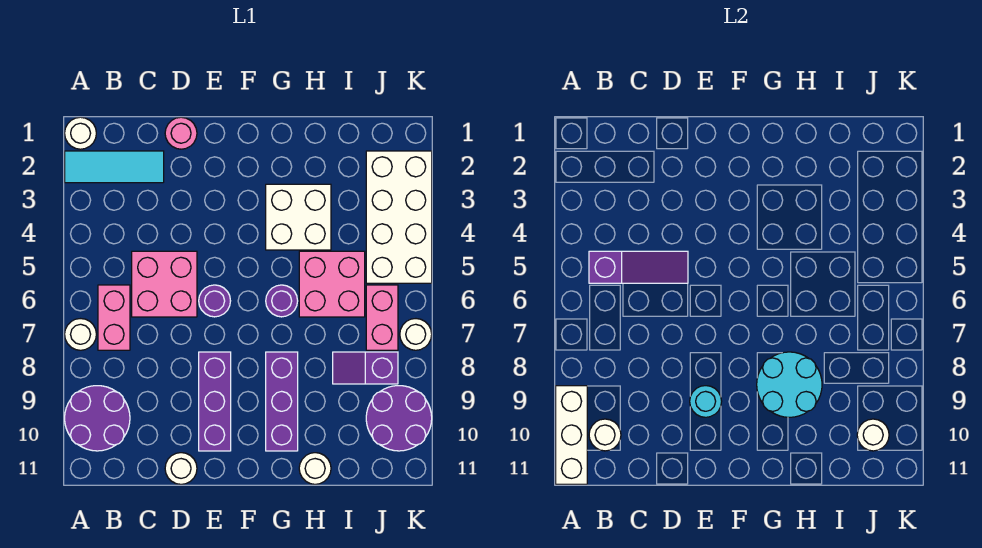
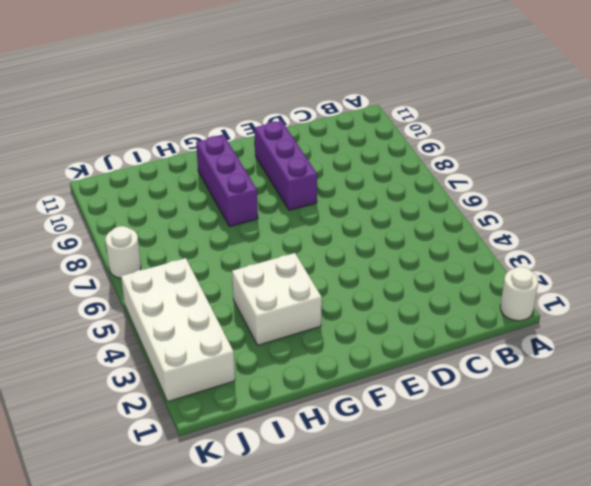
none -> cyan 1x3 tile [65,151,164,183]
none -> white 1x1 round brick [65,319,96,350]
none -> purple 2x2 round brick [65,386,130,451]

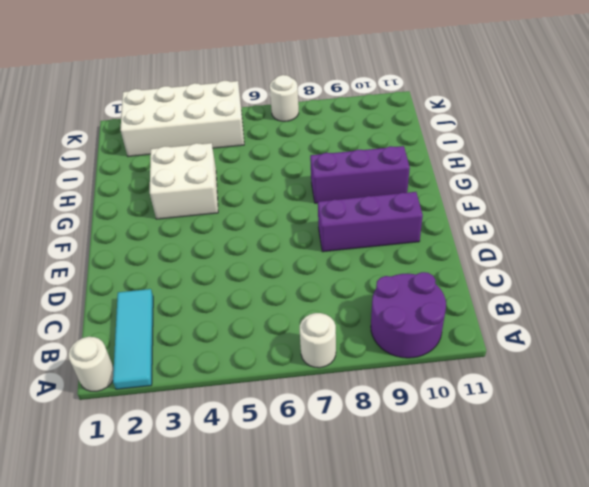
none -> pink 1x2 brick [98,285,130,350]
none -> pink 2x2 brick [132,251,197,317]
none -> pink 1x1 round brick [165,117,197,149]

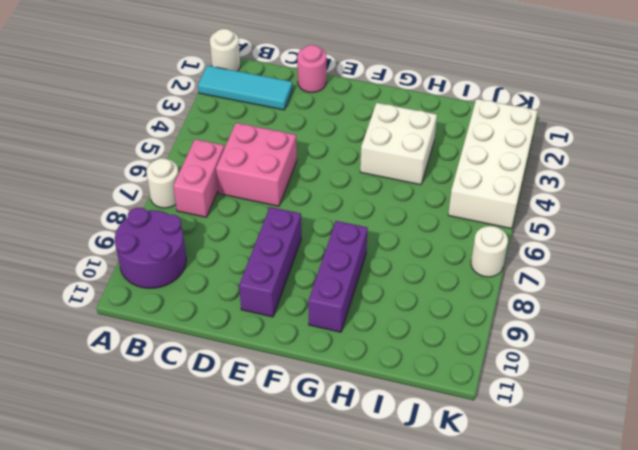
none -> white 1x1 round brick [165,453,197,484]
none -> purple 1x1 round brick [199,285,230,317]
none -> purple 1x1 round brick [266,285,298,317]

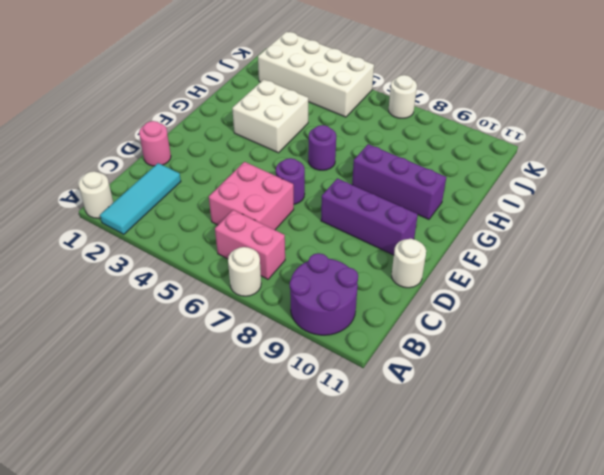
none -> pink 2x2 brick [299,251,365,317]
none -> white 1x1 round brick [299,453,331,484]
none -> purple 1x2 slope [333,352,398,384]

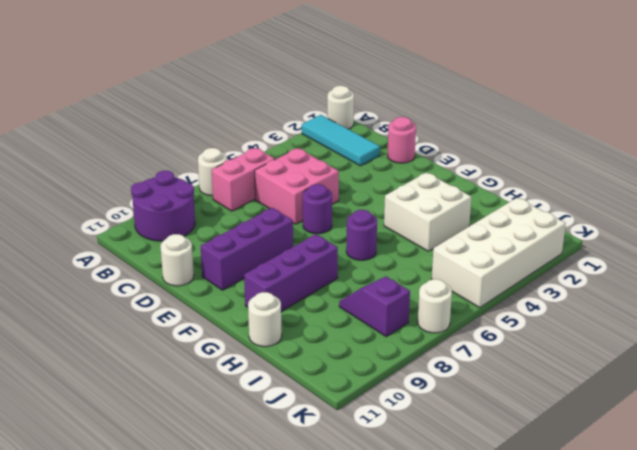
none -> pink 2x2 brick [299,251,365,317]
none -> pink 1x2 brick [366,285,398,350]
none -> purple 2x2 round brick [366,386,432,451]

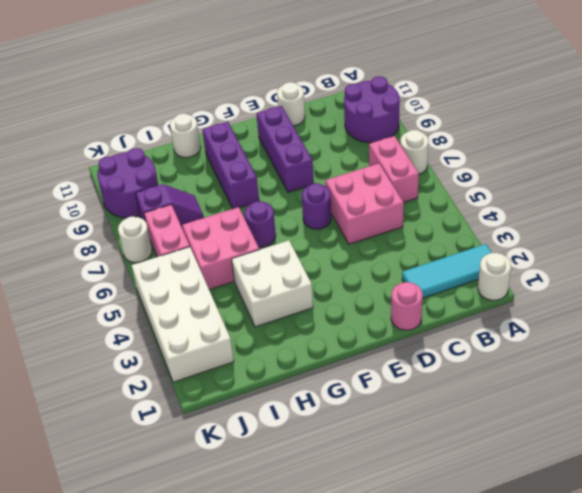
none -> white 1x3 brick [556,386,587,484]
none -> purple 1x3 slope [589,251,688,283]
none -> white 1x1 round brick [589,419,621,451]

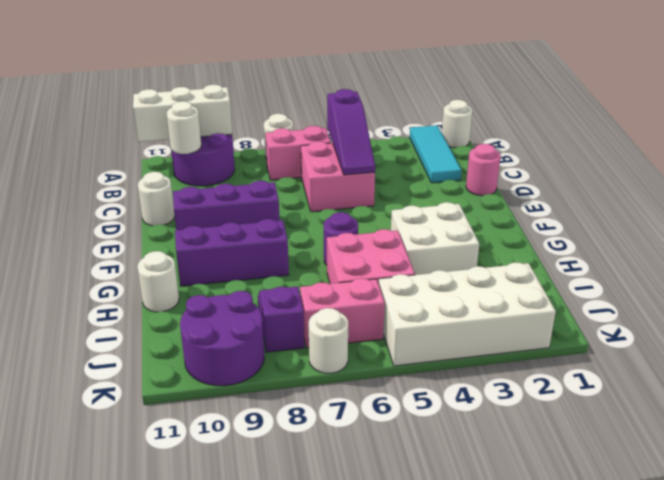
none -> purple 1x1 round brick [199,285,230,317]
none -> cyan 1x1 round brick [690,386,722,417]
none -> cyan 2x2 round brick [757,352,822,417]

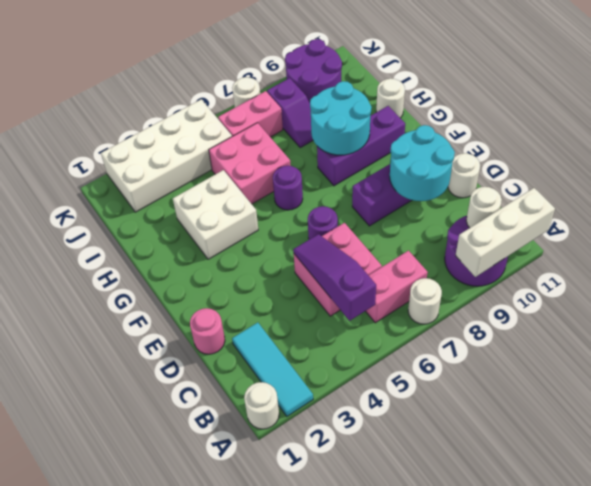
cyan 2x2 round brick [390,125,455,201] -> cyan 1x1 round brick [690,386,722,417]
none -> white 1x1 round brick [857,419,889,451]

